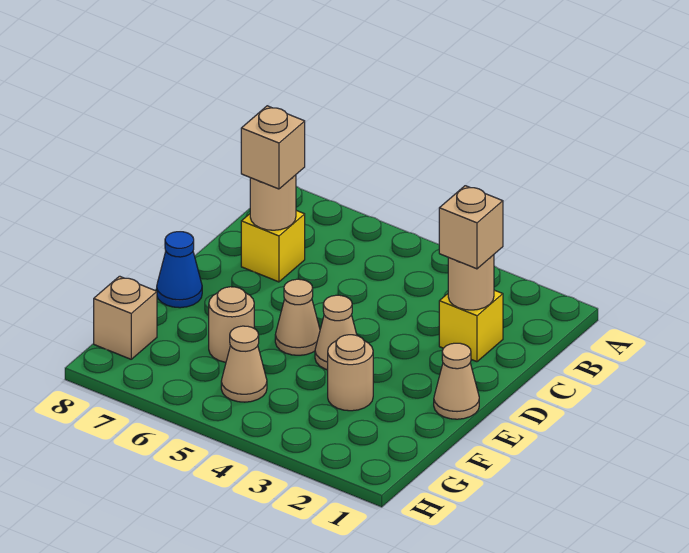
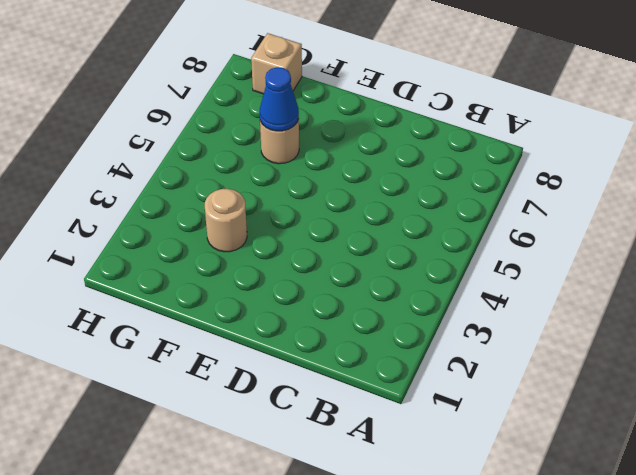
blue 1x1 cone [260,67,299,131] -> blue 1x1 cone moved to [157,232,202,308]
none -> yellow 1x1 brick [439,290,503,362]
none -> yellow 1x1 brick [241,210,305,282]
none -> tan 1x1 cone [434,343,479,419]

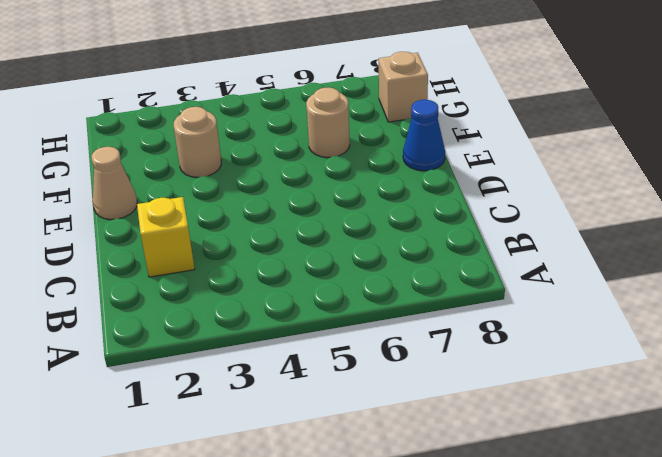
none -> yellow 1x1 brick [241,210,305,282]
none -> tan 1x1 cone [315,295,357,370]
none -> tan 1x1 cone [275,279,320,355]

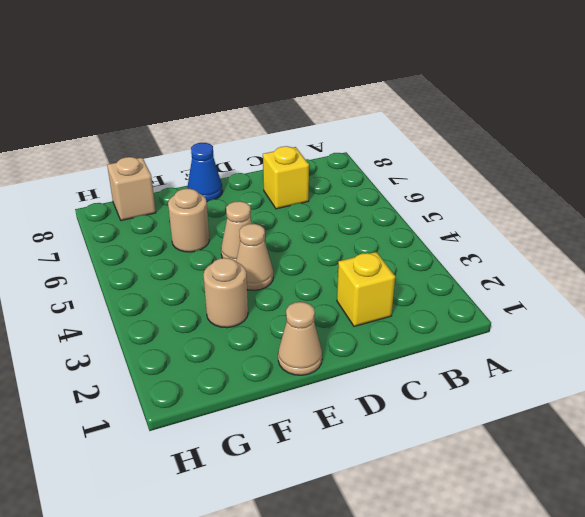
none -> tan 1x1 cone [221,326,267,402]
none -> tan 1x1 round brick [448,255,494,310]
none -> tan 1x1 round brick [250,175,296,230]

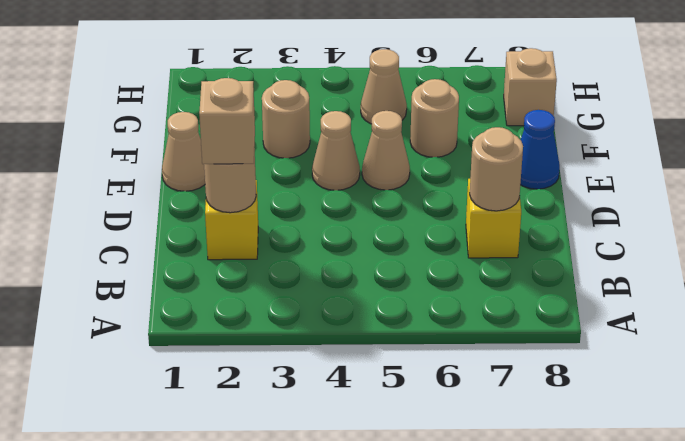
none -> tan 1x1 brick [241,106,305,189]

